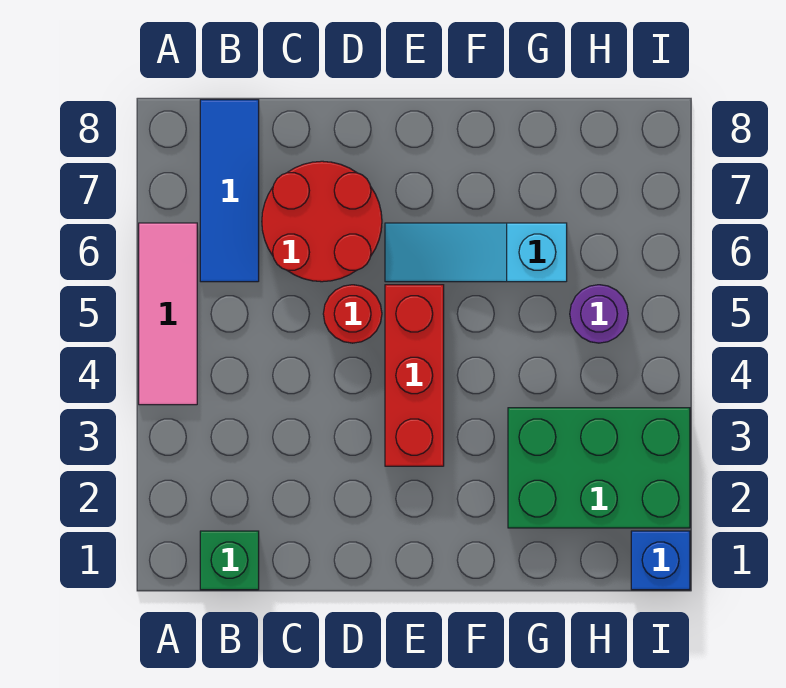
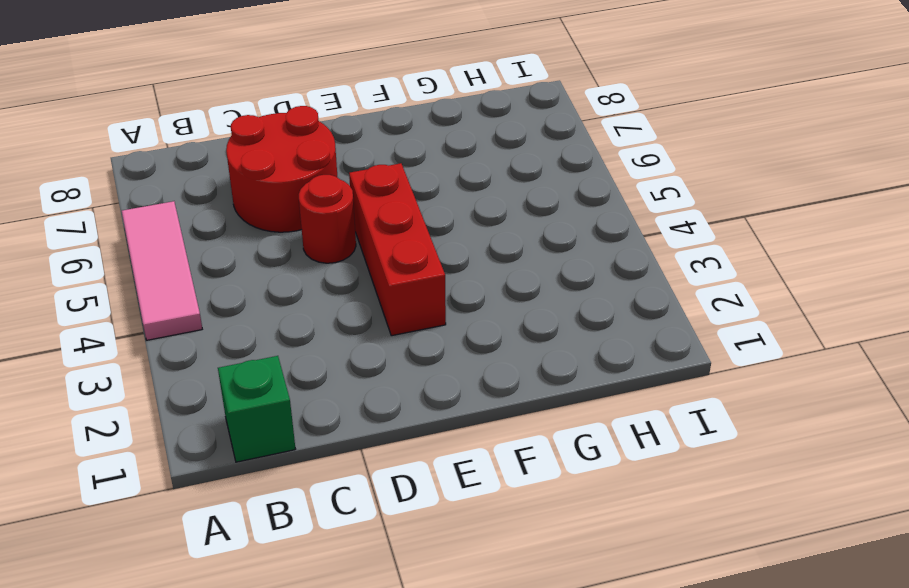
none -> blue 1x3 tile [200,100,259,282]
none -> cyan 1x3 slope [385,223,567,282]

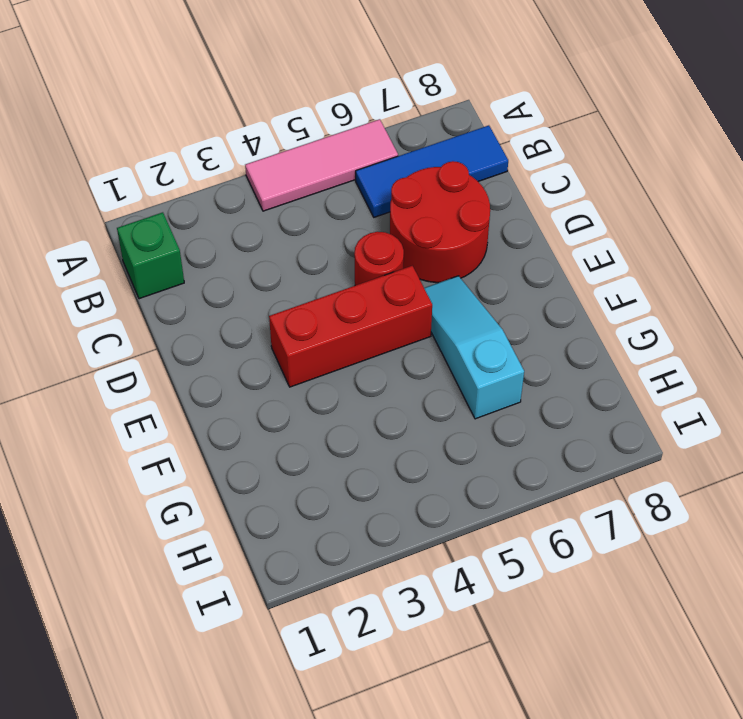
none -> green 2x3 brick [508,408,690,528]
none -> purple 1x1 round brick [570,285,628,343]

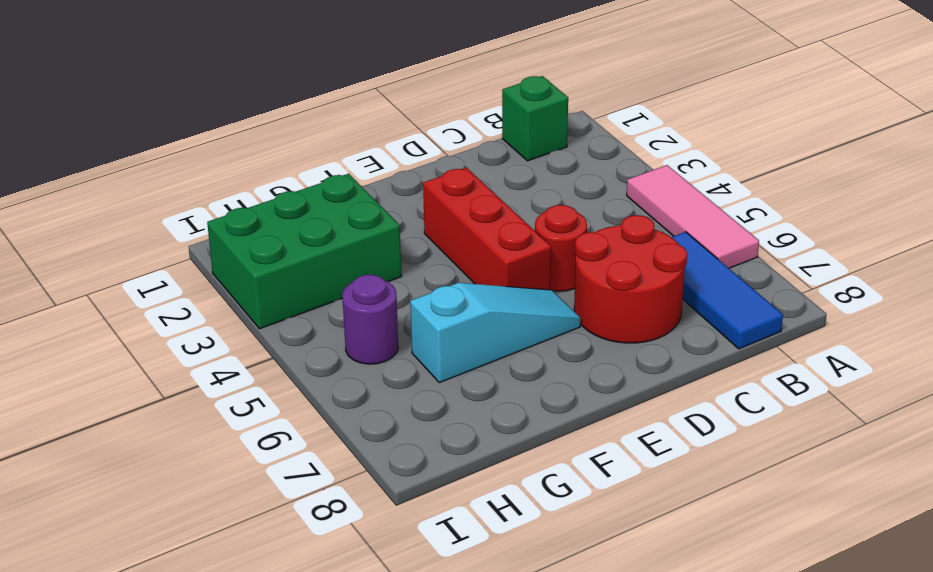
none -> blue 1x1 brick [631,531,690,590]

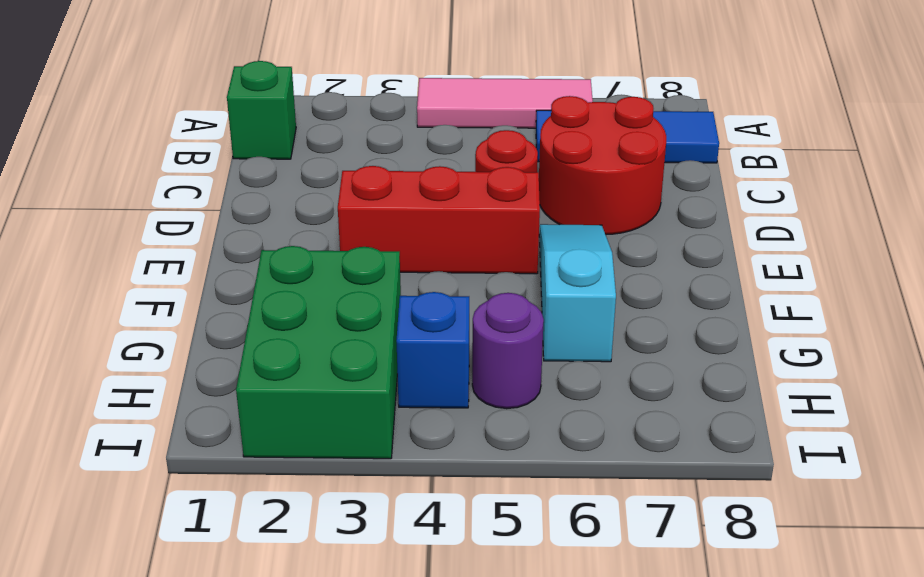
blue 1x1 brick [396,292,469,408] -> blue 1x1 brick moved to [631,531,690,590]

